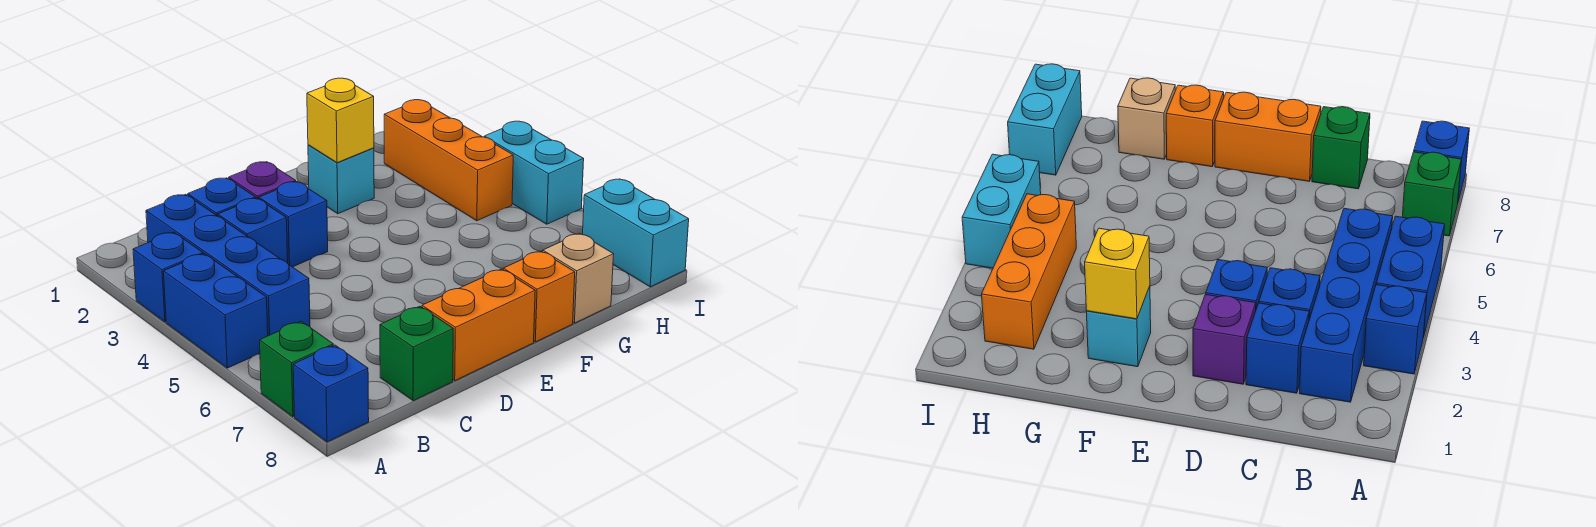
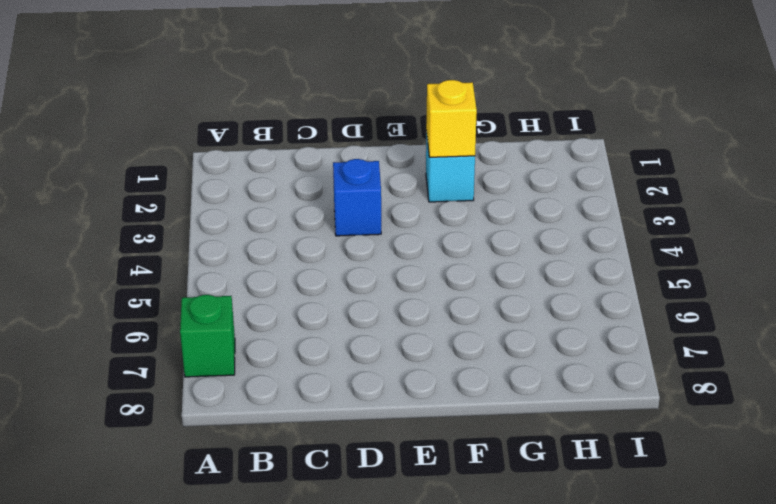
none -> blue 1x1 brick [133,232,203,322]
none -> blue 1x2 brick [164,254,268,368]
none -> blue 1x1 brick [293,345,369,442]

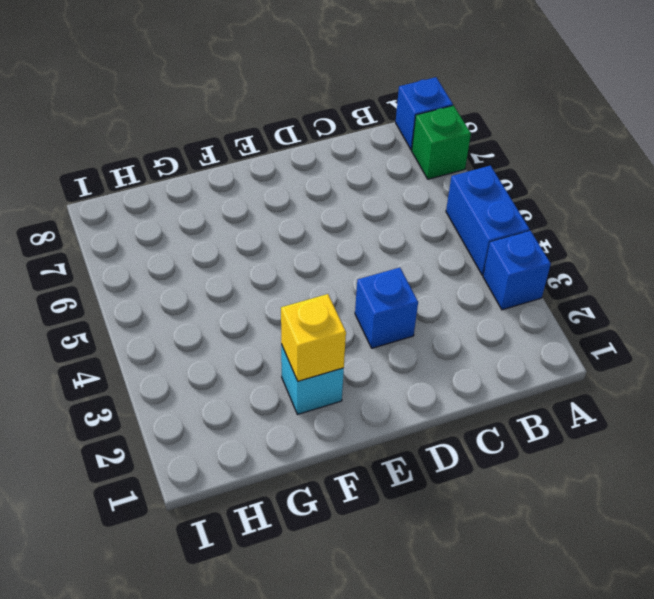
none -> blue 1x4 brick [146,194,310,336]
none -> blue 1x1 brick [188,178,255,216]
none -> blue 1x1 brick [218,198,288,263]

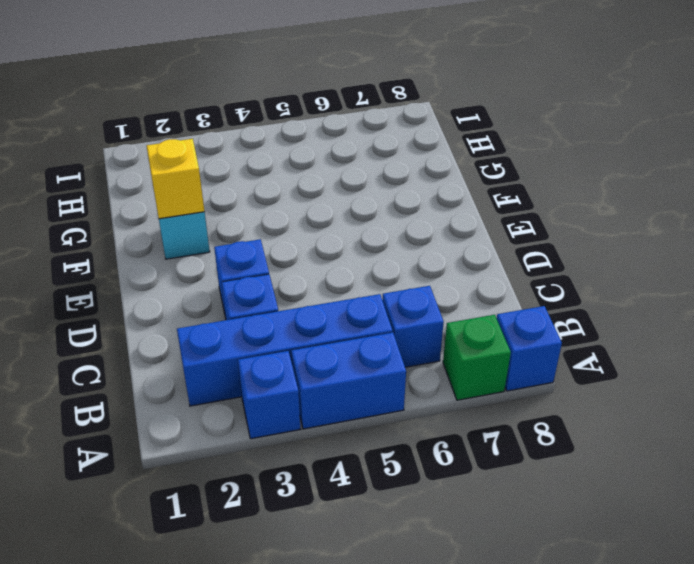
blue 1x1 brick [382,286,444,367] -> blue 1x1 brick moved to [188,178,255,216]
none -> green 1x1 brick [380,306,453,401]
none -> purple 1x1 brick [229,162,296,199]
none -> orange 1x2 brick [422,269,535,381]

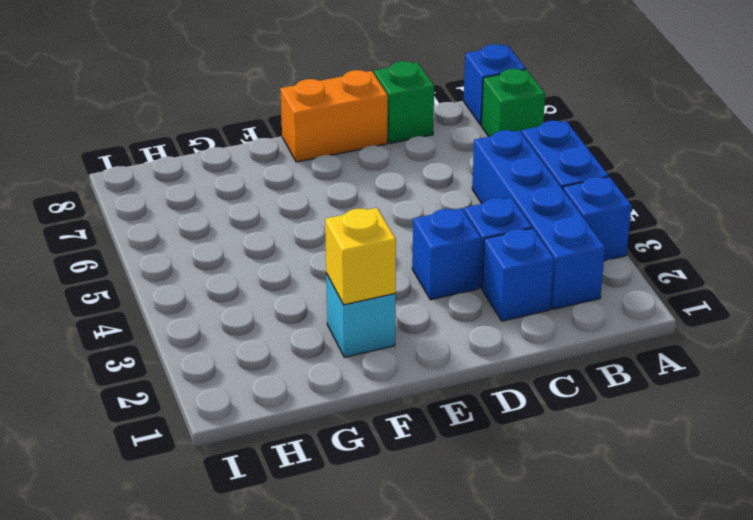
none -> purple 1x1 brick [229,162,296,199]
none -> orange 1x1 brick [503,251,575,342]
none -> tan 1x1 brick [543,233,614,323]

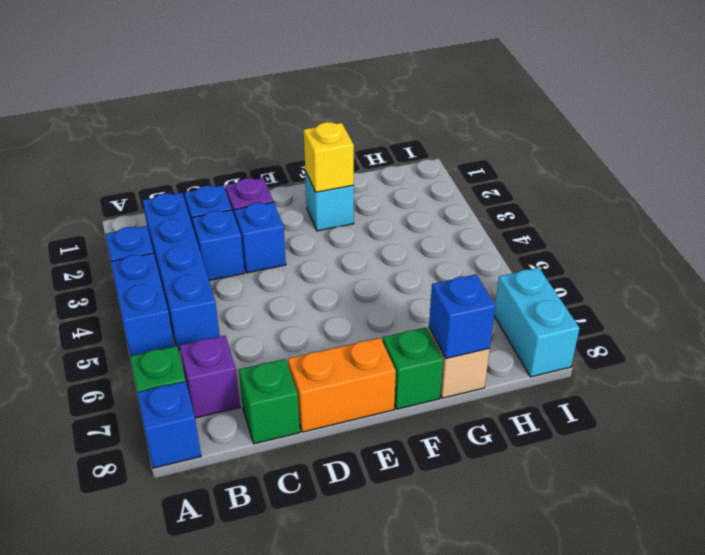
purple 1x1 brick [180,336,240,418] -> none
green 1x1 brick [383,327,443,409] -> orange 1x1 brick [503,251,575,342]
blue 1x1 brick [429,274,495,358] -> none
none -> orange 1x3 brick [384,100,513,221]
none -> cyan 1x2 brick [484,121,584,224]

